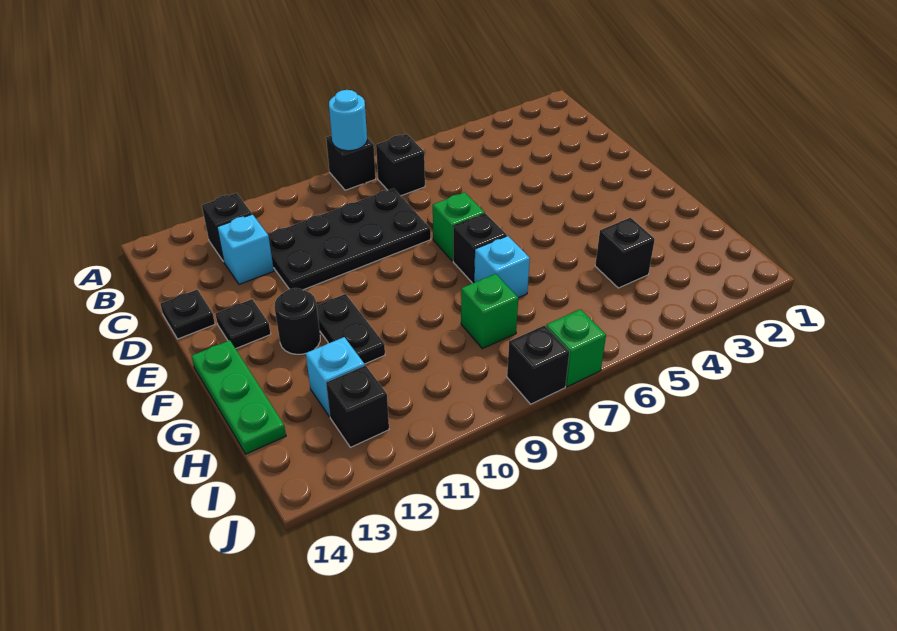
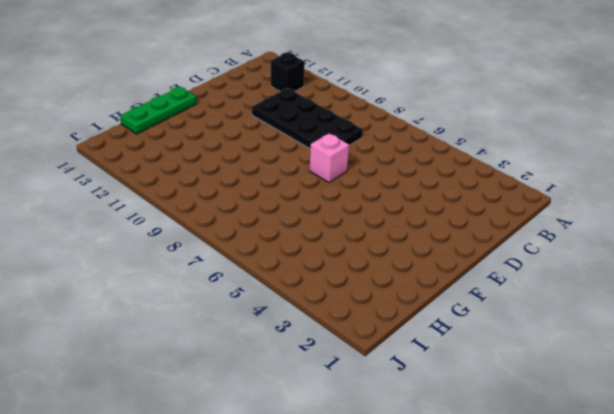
pink 1x1 brick [310,134,349,182] -> green 1x1 brick [433,192,485,261]
none -> black 1x1 brick [326,135,376,190]
none -> black 1x1 brick [376,134,425,196]
none -> cyan 1x1 brick [217,214,274,284]

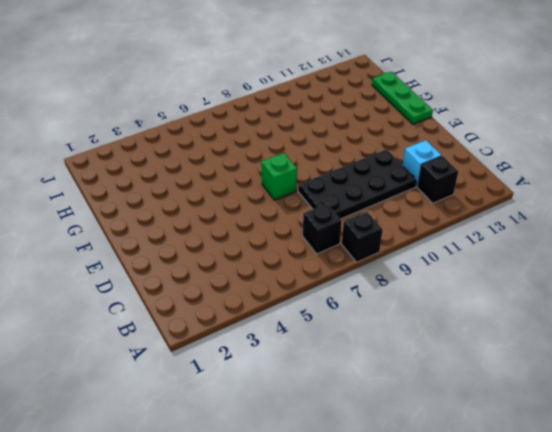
none -> black 1x1 plate [160,290,215,339]
none -> black 1x1 plate [216,299,271,349]
none -> black 1x1 brick [453,214,507,283]

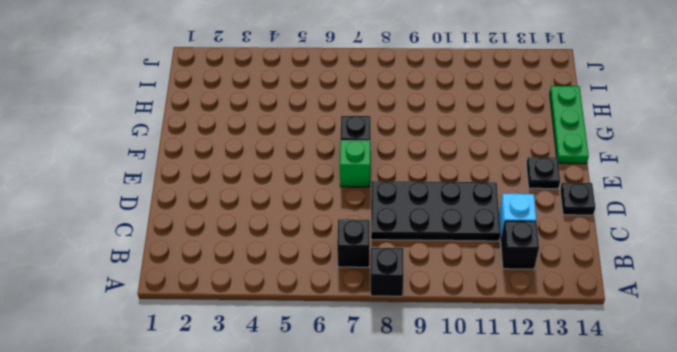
none -> black 1x2 plate [317,294,385,364]
none -> black 1x1 round brick [274,288,320,354]
none -> cyan 1x1 brick [474,236,530,298]

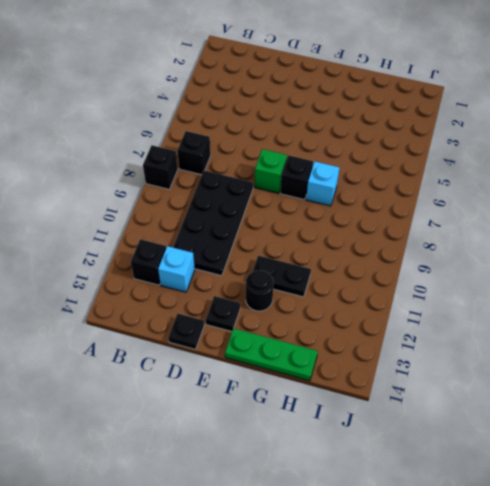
none -> black 1x1 brick [595,218,655,288]
none -> green 1x1 brick [461,274,518,349]
none -> cyan 1x1 brick [306,337,365,417]

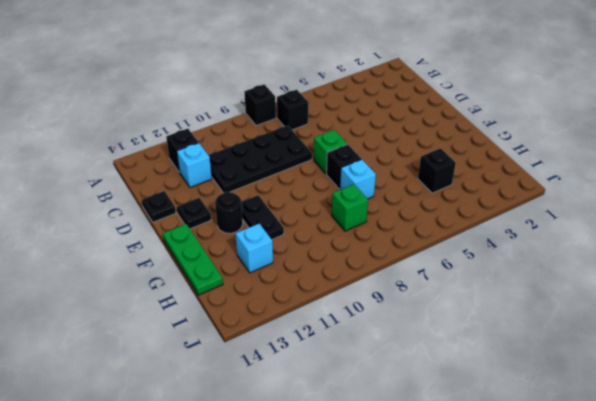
none -> black 1x1 brick [326,366,389,447]
none -> green 1x1 brick [546,309,606,387]
none -> black 1x1 brick [507,325,569,404]

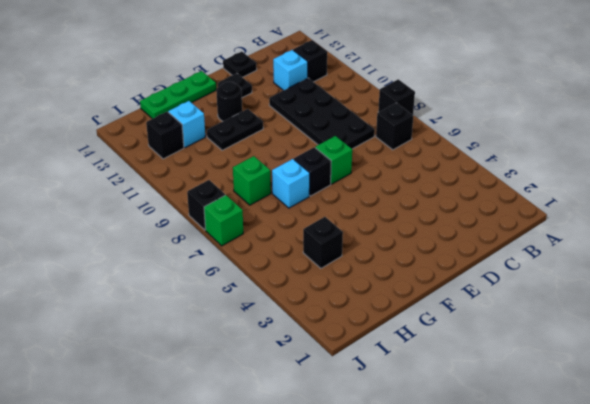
none -> cyan 1x1 round brick [329,90,367,151]

